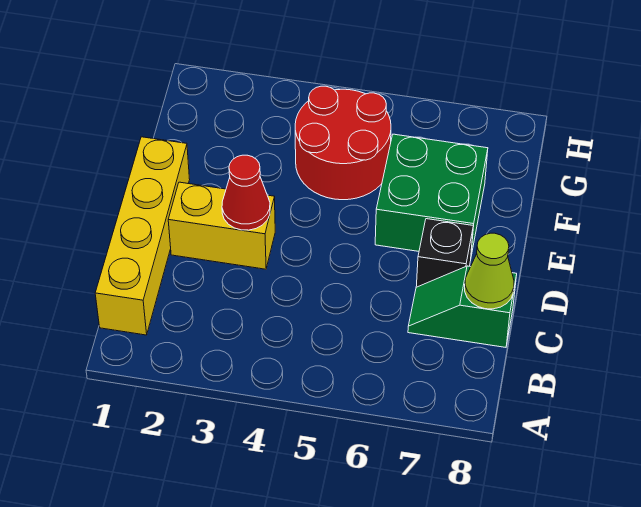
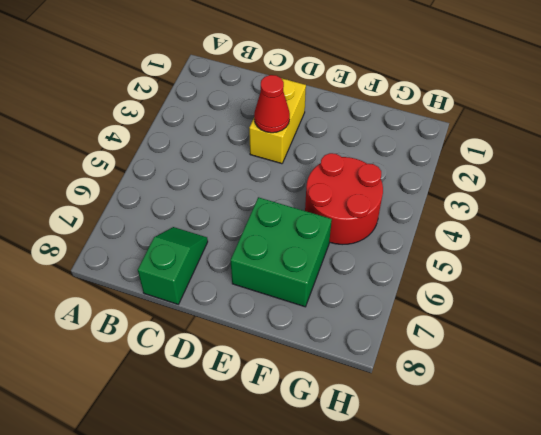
none -> yellow 1x4 brick [95,137,190,335]
none -> black 1x1 brick [416,219,473,287]

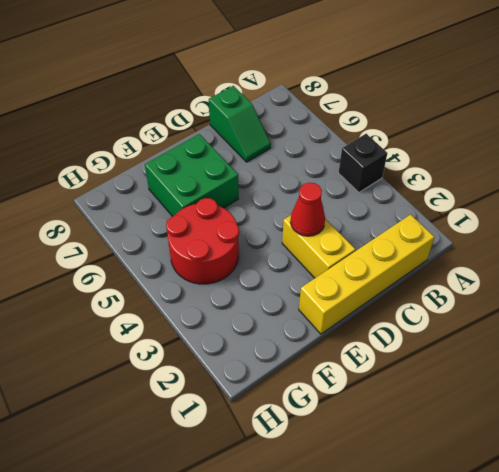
black 1x1 brick [339,134,387,192] -> black 1x1 brick moved to [416,219,473,287]
none -> lime 1x1 cone [465,233,514,309]

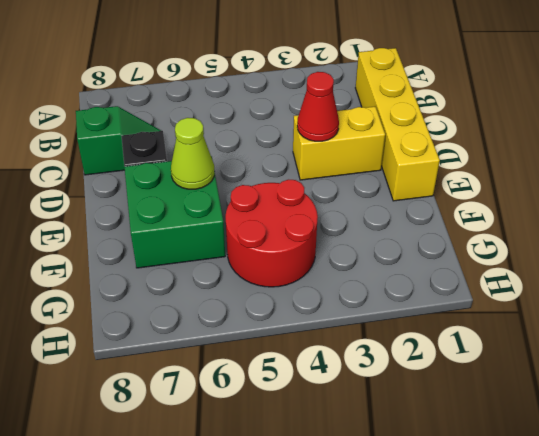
lime 1x1 cone [171,118,215,189] -> lime 1x1 cone moved to [465,233,514,309]

